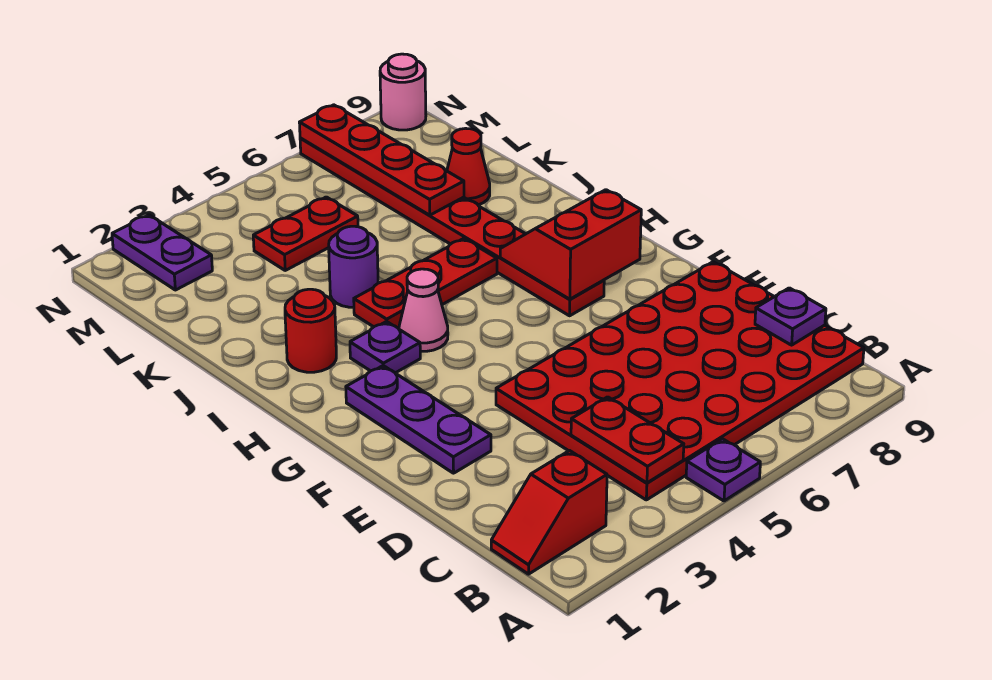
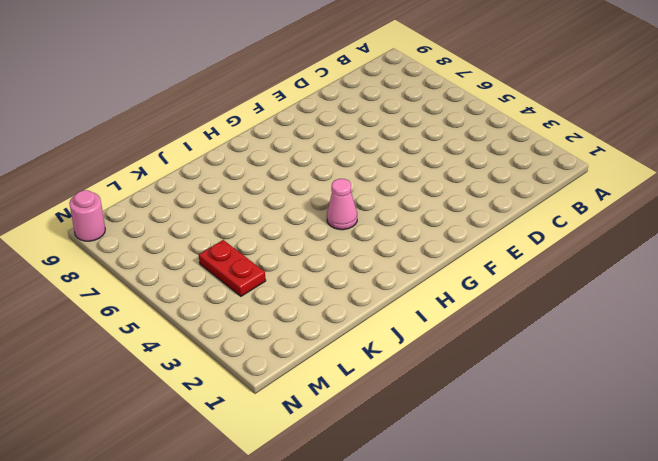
none -> purple 1x1 plate [686,439,760,501]
none -> red 1x2 slope [491,451,607,574]
none -> red 4x6 plate [496,262,864,500]

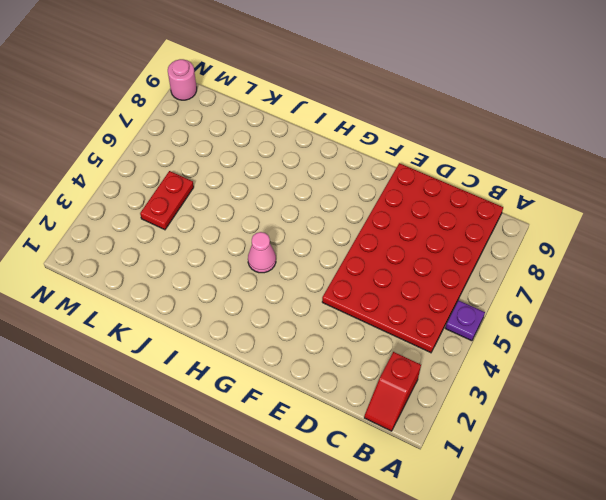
none -> purple 1x3 plate [346,366,491,473]
none -> red 1x8 plate [300,138,604,316]
none -> purple 1x1 plate [350,321,420,373]

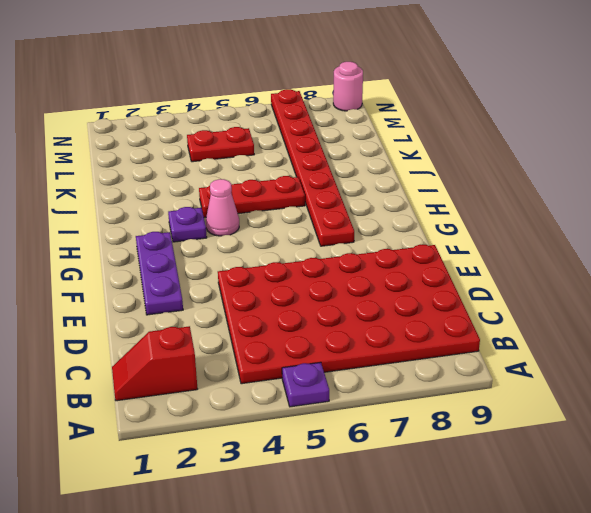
none -> red 1x1 round brick [285,289,336,372]
none -> purple 1x1 round brick [329,226,378,307]
none -> red 1x1 cone [447,128,490,205]

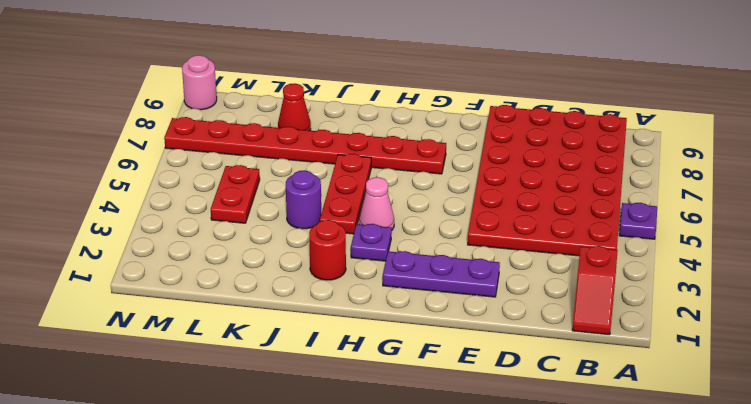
none -> purple 1x2 plate [112,215,212,290]
none -> red 1x2 plate [571,397,684,483]
none -> purple 1x1 plate [755,288,826,345]

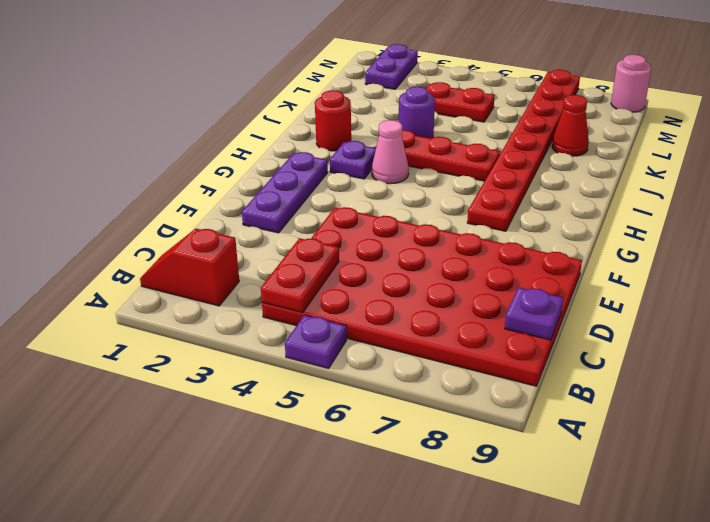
none -> red 2x2 slope [500,190,641,299]
none -> red 1x4 plate [299,105,464,215]

